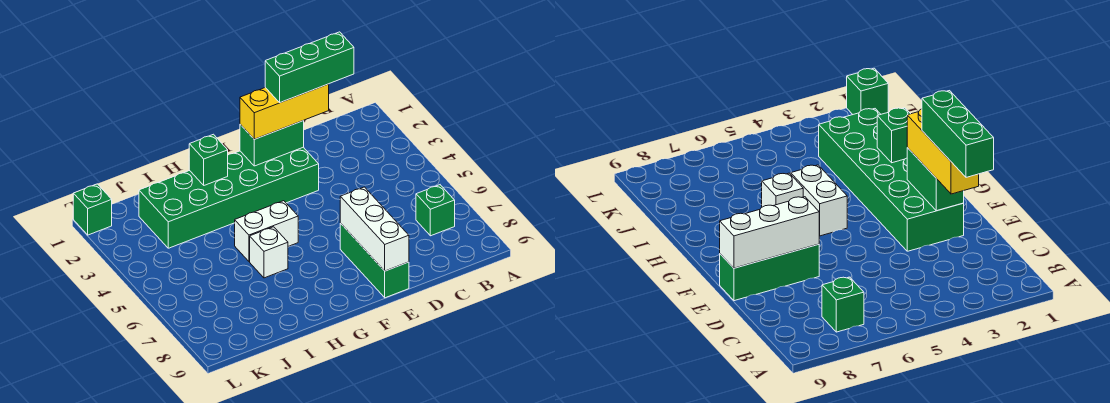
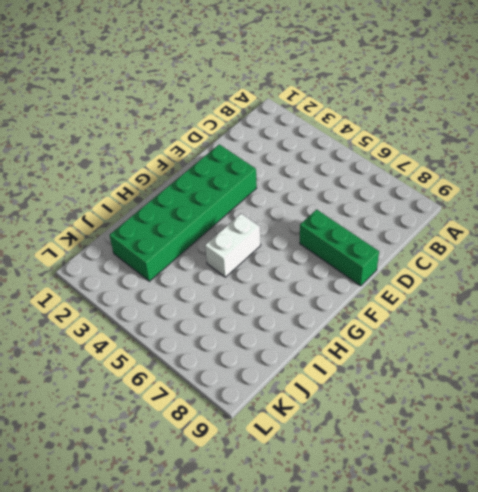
none -> green 1x1 brick [416,185,455,236]
none -> white 1x1 brick [250,227,288,278]

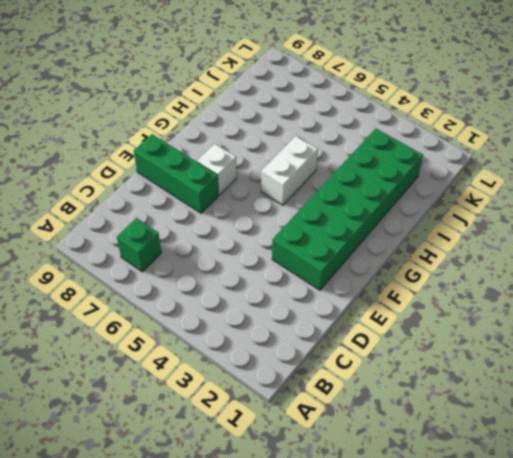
white 1x1 brick [197,144,237,195] -> white 1x1 brick moved to [250,227,288,278]
none -> green 1x1 brick [73,184,112,235]
none -> green 1x2 brick [240,121,304,166]

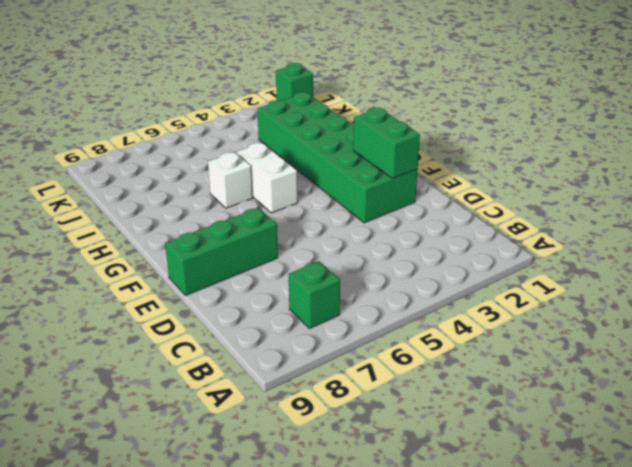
none -> white 1x3 brick [340,187,409,271]
none -> green 1x1 brick [189,134,228,185]

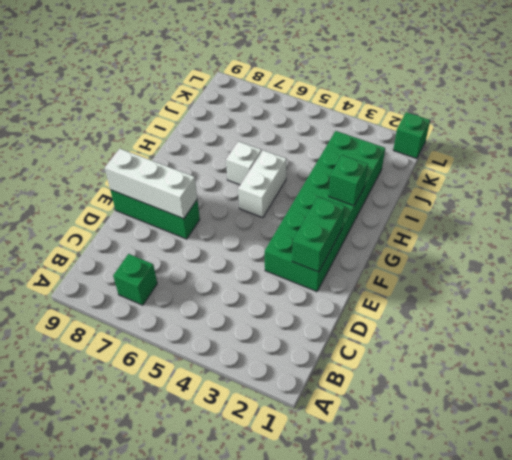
none -> yellow 1x3 brick [240,84,329,139]
none -> green 1x3 brick [265,32,354,103]

